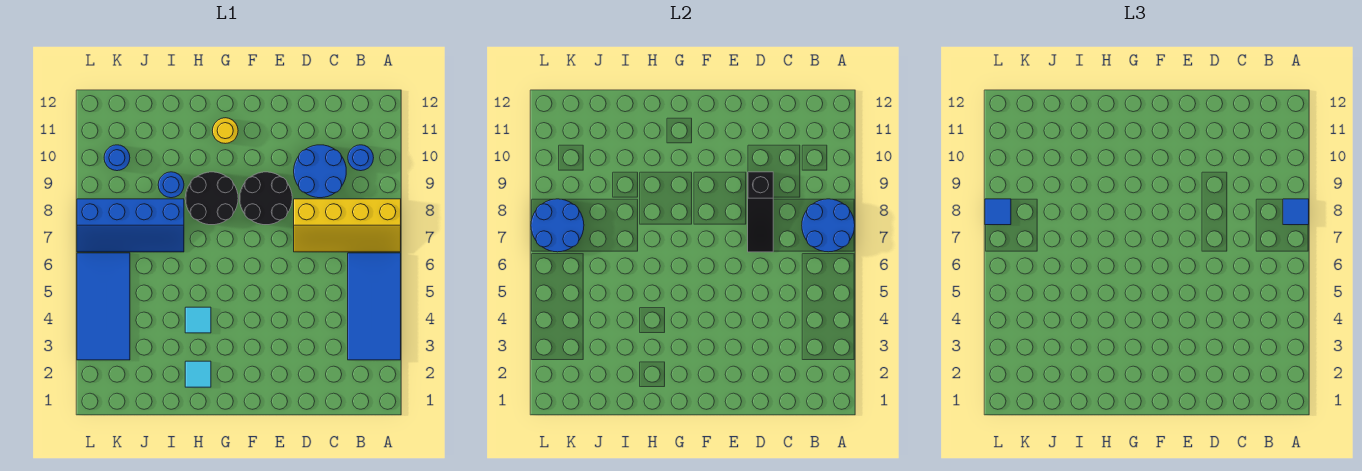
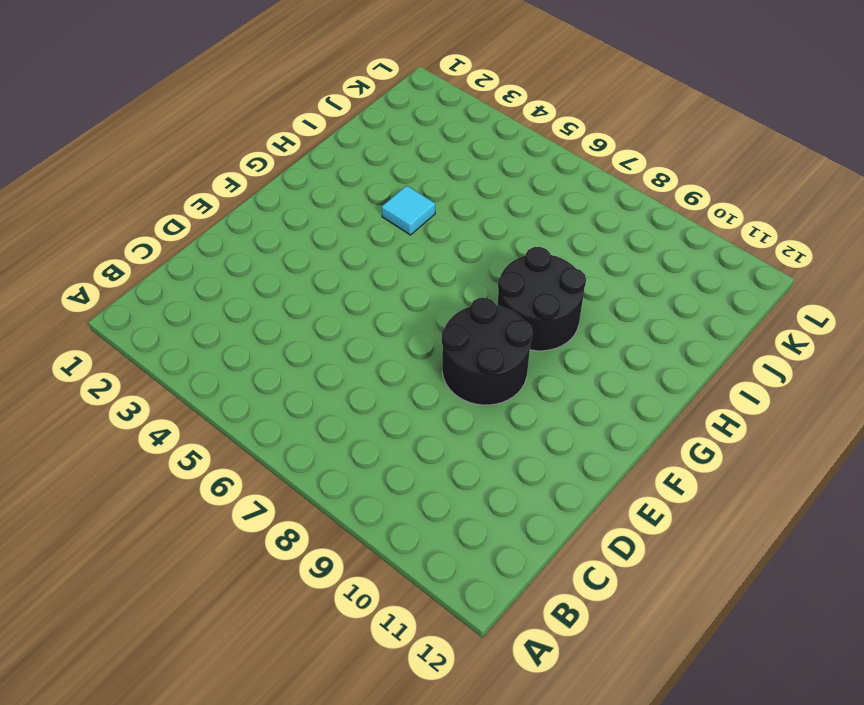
none -> blue 2x4 tile [348,253,401,360]
none -> yellow 2x4 slope [294,199,401,252]
none -> blue 1x1 round brick [348,145,374,171]

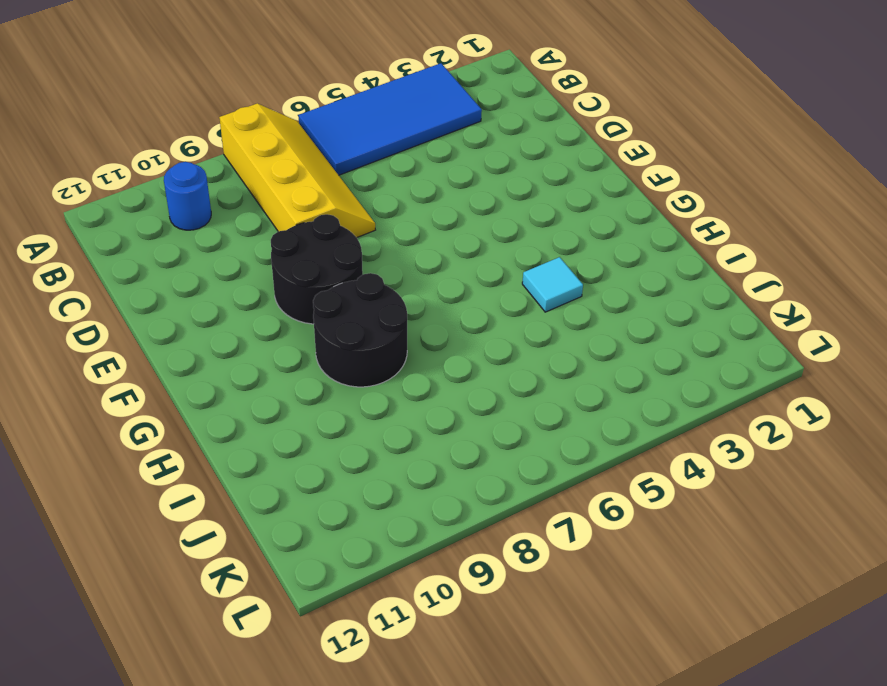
none -> blue 2x2 round brick [294,145,346,198]
none -> yellow 1x1 round brick [212,118,238,144]
none -> cyan 1x1 tile [185,361,211,387]

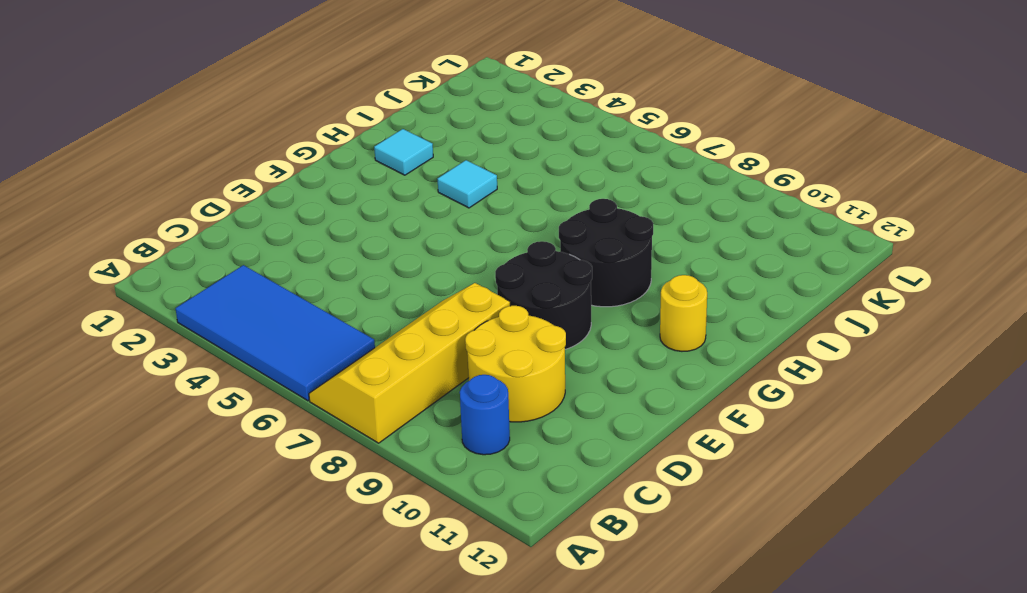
yellow 2x2 round brick [465,306,566,422] -> blue 2x2 round brick [294,145,346,198]
none -> blue 2x4 slope [77,199,184,252]
none -> blue 1x1 round brick [158,172,184,198]
none -> blue 2x4 tile [77,253,130,360]

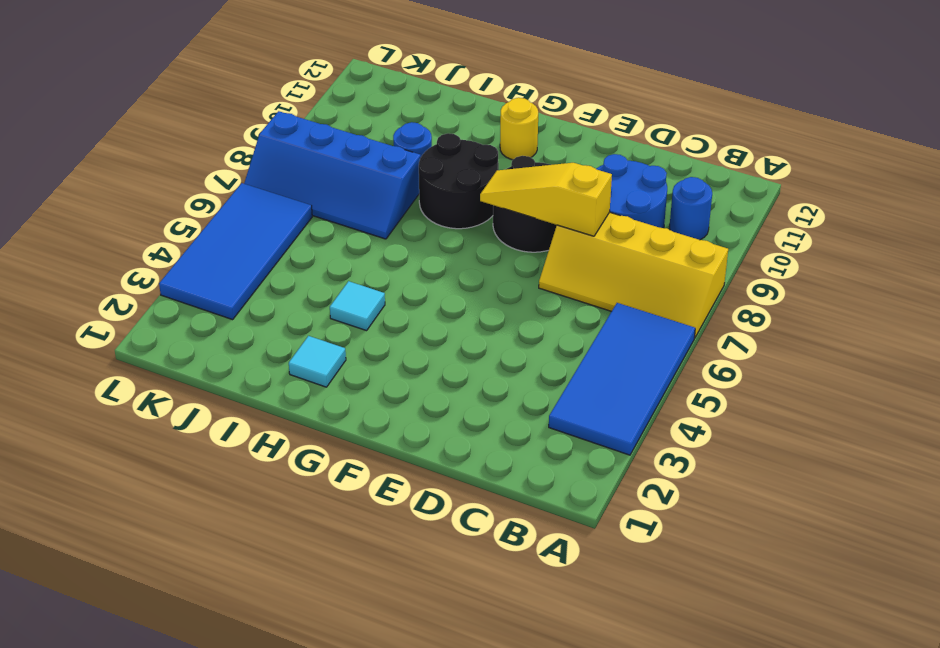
yellow 1x3 slope [480,163,612,236] -> black 1x3 slope [748,172,773,252]
none -> blue 1x1 round brick [104,145,130,171]
none -> blue 2x2 round brick [802,199,855,252]
none -> blue 2x2 round brick [531,199,584,252]

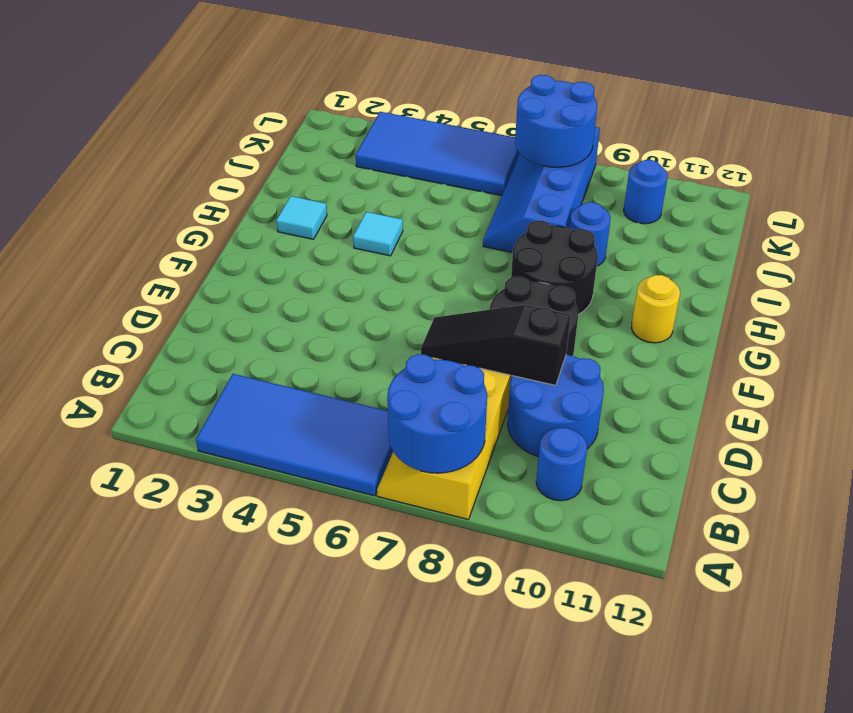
none -> blue 1x1 tile [1283,199,1309,225]
none -> blue 1x1 tile [985,199,1011,225]

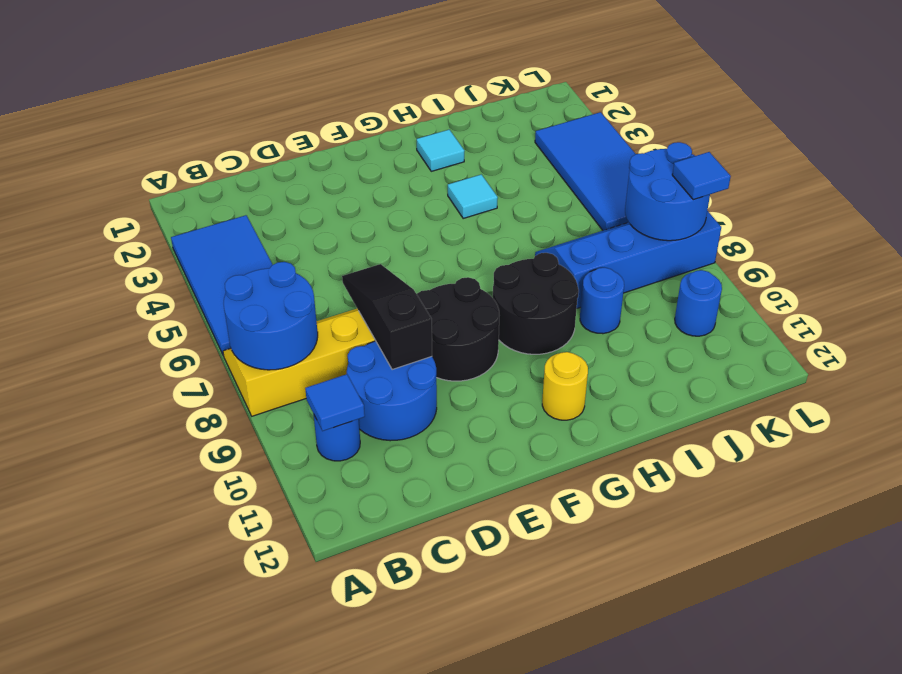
blue 1x1 tile [305,374,365,431] -> blue 1x1 tile moved to [1283,199,1309,225]

